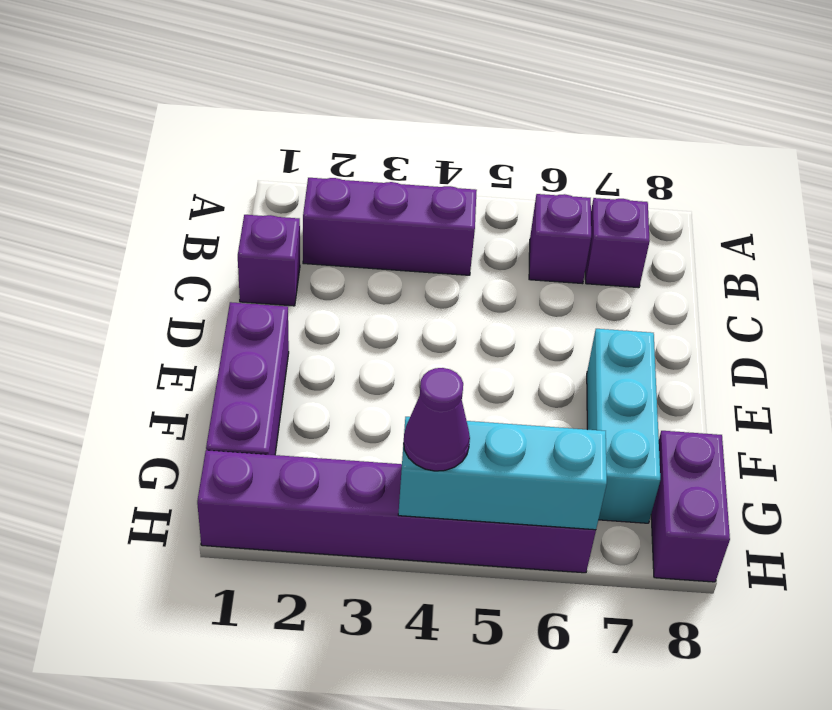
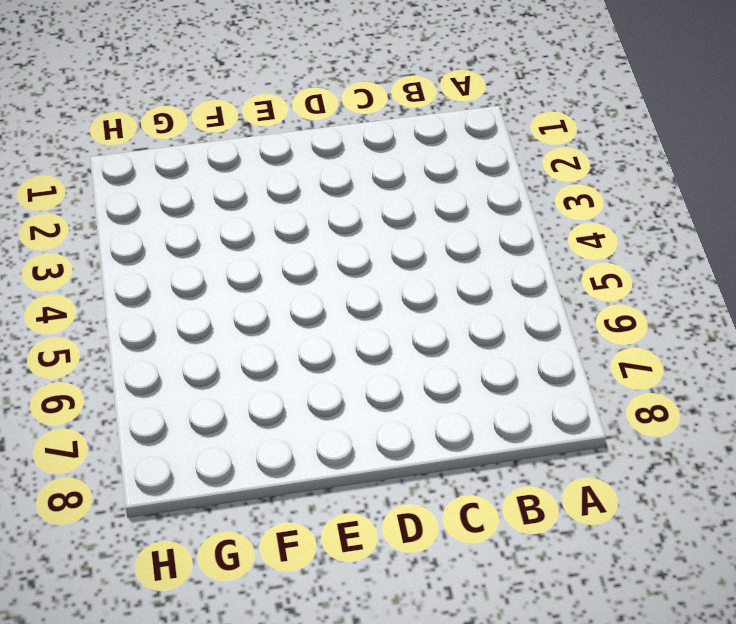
none -> purple 1x3 brick [303,178,477,275]
none -> purple 1x1 brick [529,194,591,284]

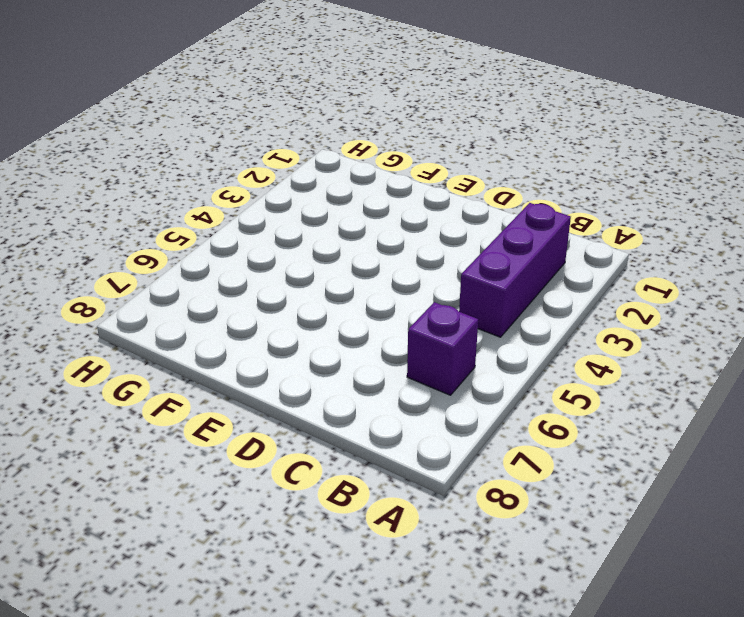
none -> purple 1x1 brick [585,198,650,288]
none -> purple 1x1 brick [238,215,300,306]

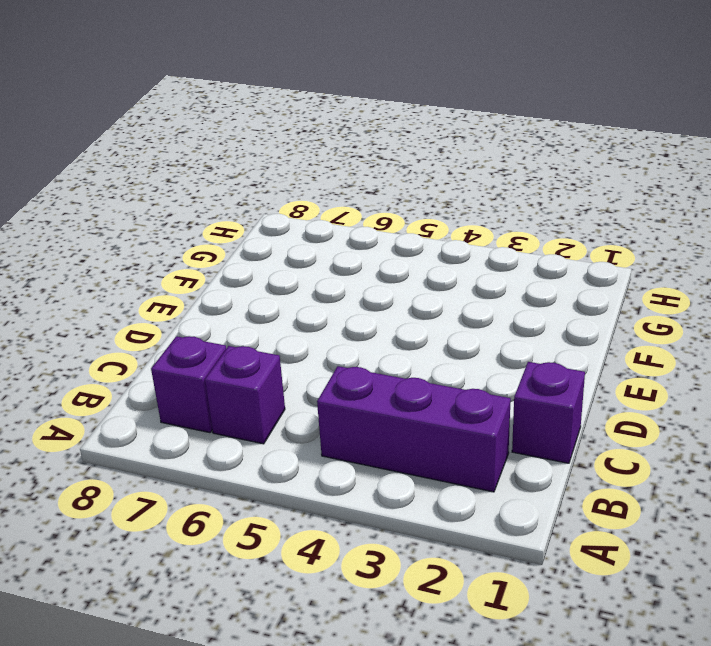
none -> purple 1x3 brick [206,302,289,455]
none -> cyan 1x3 brick [587,329,660,523]

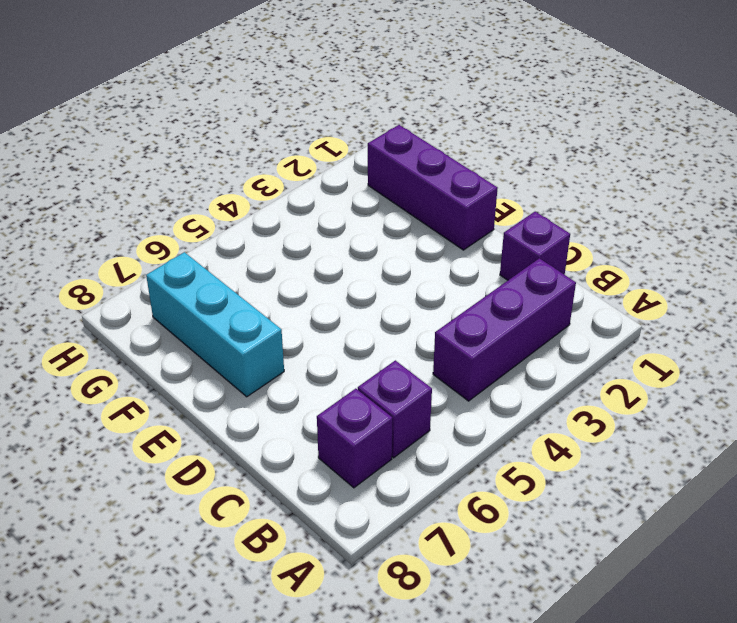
none -> purple 1x2 brick [651,431,730,582]
none -> purple 1x6 brick [197,450,596,573]

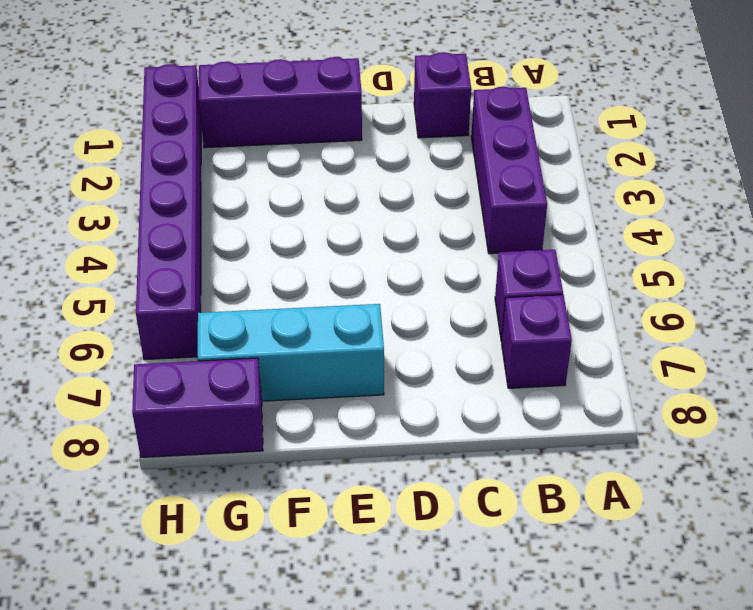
none -> cyan 1x3 brick [398,417,607,530]
none -> purple 1x1 cone [404,368,470,471]

